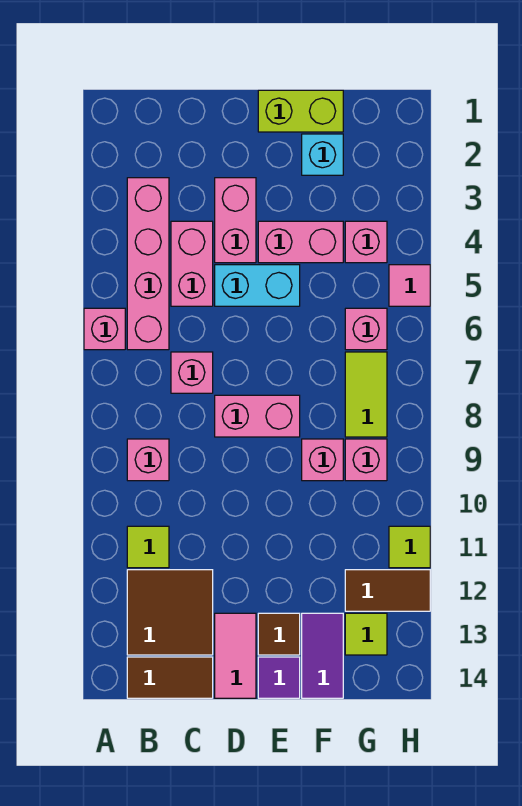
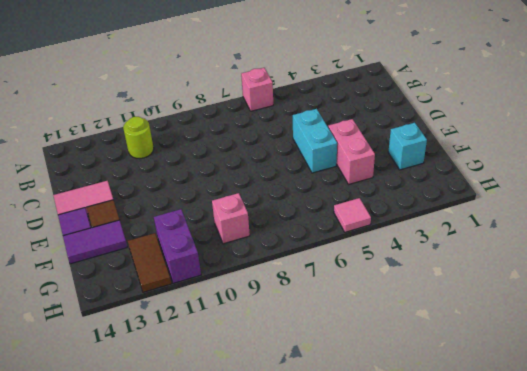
lime 1x1 round brick [123,117,154,159] -> lime 1x1 tile [127,526,169,568]
purple 1x2 brick [154,209,201,283] -> lime 1x1 tile [389,526,430,568]
none -> pink 1x4 brick [127,178,169,350]
none -> pink 1x1 brick [127,439,169,481]
none -> brown 2x2 tile [127,570,213,655]

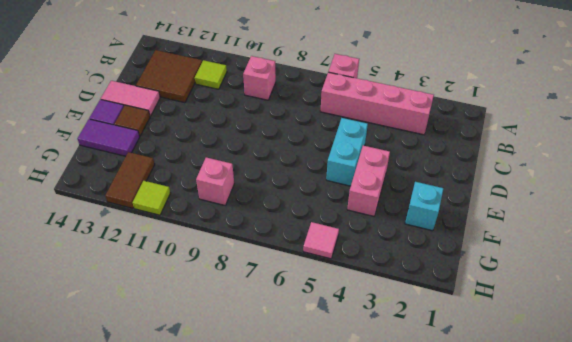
none -> brown 1x2 tile [127,657,213,698]
none -> pink 1x2 brick [171,221,213,306]
none -> pink 1x1 brick [171,352,213,393]

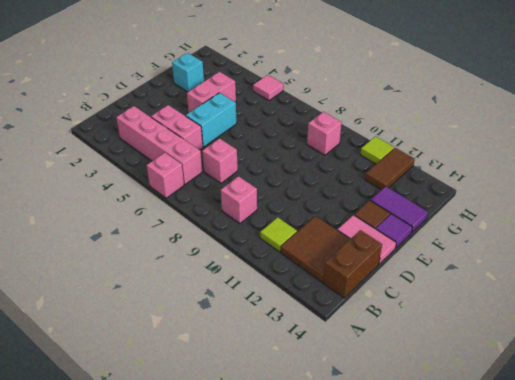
brown 1x2 brick [323,230,382,298] -> brown 1x2 tile [127,657,213,698]
none -> pink 1x2 brick [215,178,256,263]
none -> pink 1x2 brick [215,395,300,437]
none -> lime 1x2 brick [258,90,343,132]

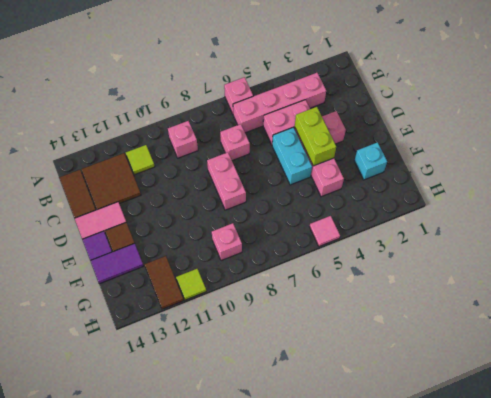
lime 1x2 brick [295,107,336,166] -> lime 1x2 brick moved to [258,90,343,132]
none -> pink 1x1 brick [302,439,343,481]
none -> pink 1x1 brick [345,221,387,263]
none -> pink 1x1 brick [345,308,387,350]

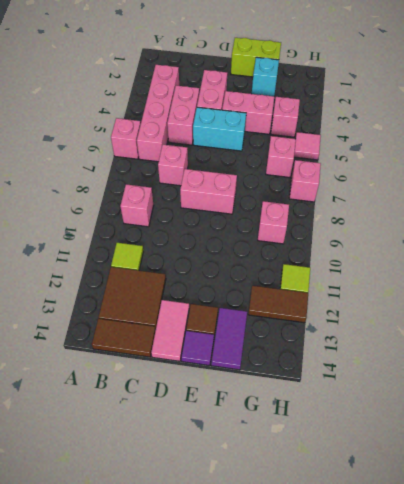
pink 1x1 brick [289,160,321,202] -> pink 1x1 brick moved to [302,439,343,481]
none -> lime 1x2 tile [345,352,387,437]
none -> lime 1x1 tile [345,613,387,655]

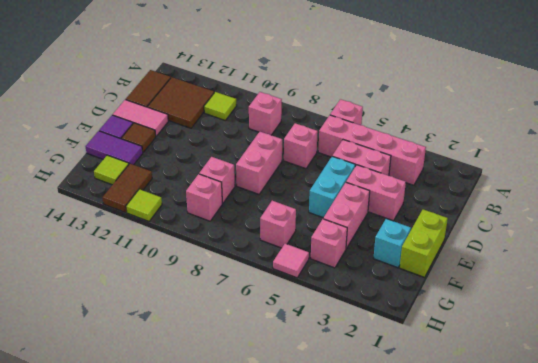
none -> lime 1x2 tile [345,352,387,437]

